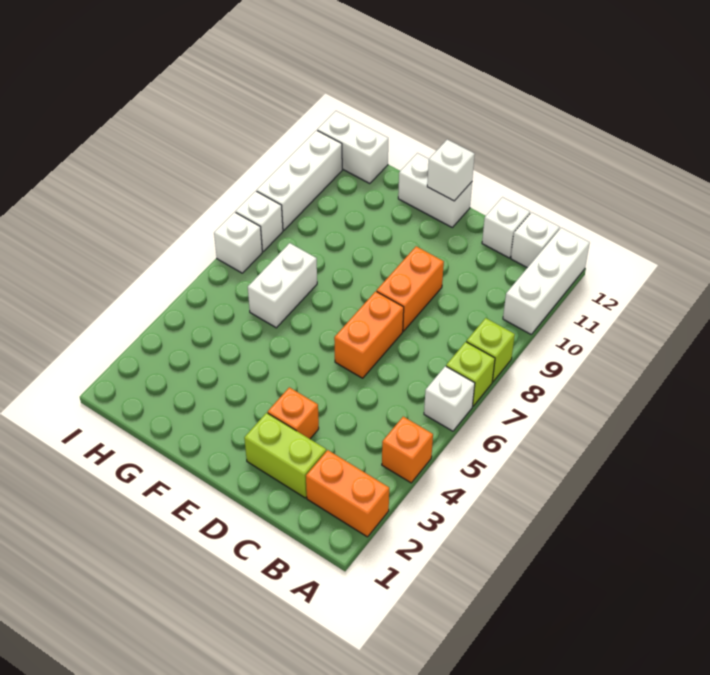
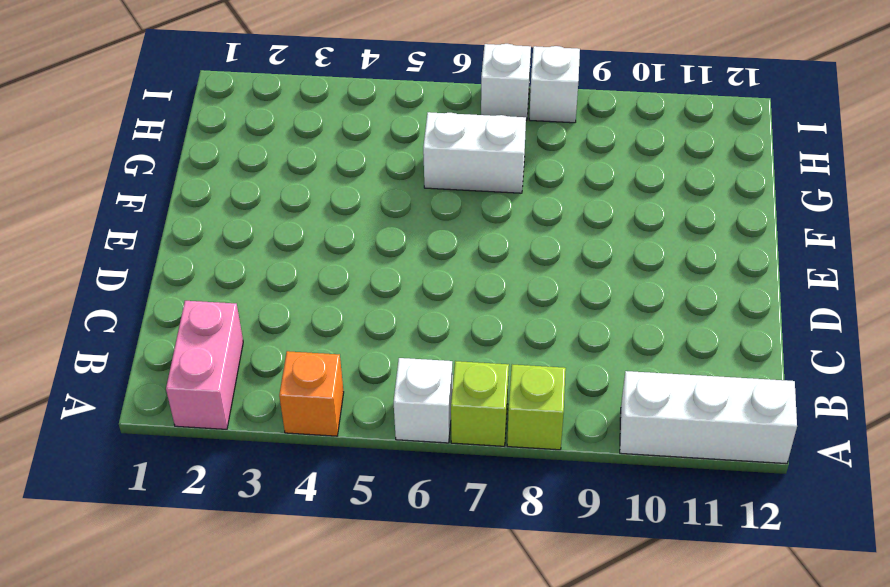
pink 1x2 brick [166,301,243,429] -> orange 1x2 brick [306,450,389,537]
none -> white 1x1 brick [511,212,560,268]
none -> lime 1x2 brick [244,413,326,498]
none -> white 1x1 brick [482,197,530,258]

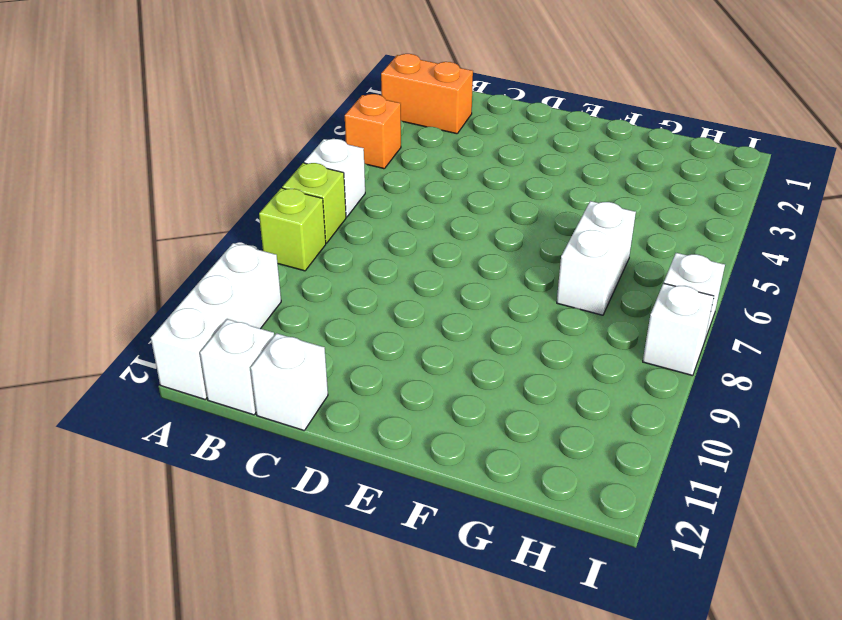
none -> lime 1x2 brick [244,413,326,498]
none -> orange 1x1 brick [268,387,319,439]
none -> orange 1x2 brick [334,291,404,378]

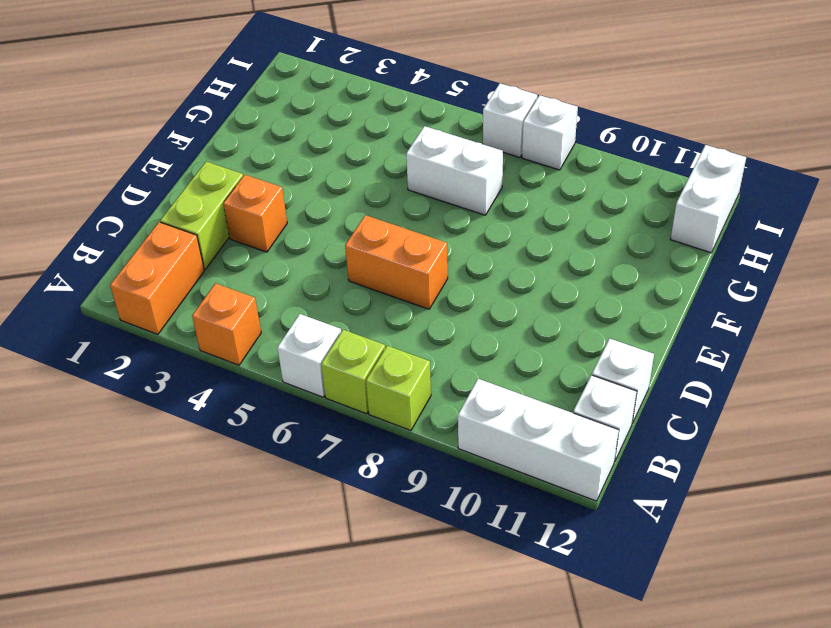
none -> orange 1x2 brick [377,246,444,331]
none -> white 1x2 brick [398,153,472,227]
none -> white 1x3 brick [257,130,342,230]

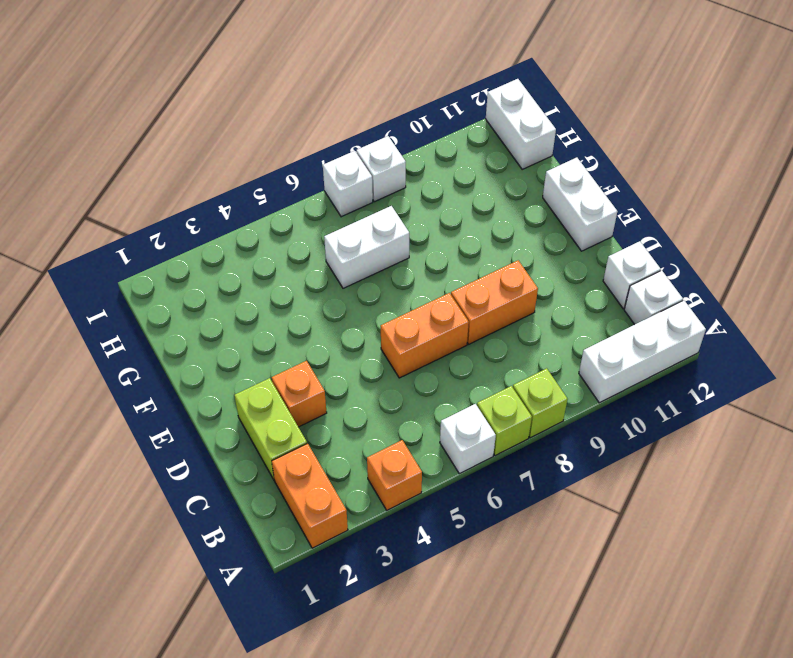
none -> white 1x3 brick [257,130,342,230]
none -> white 1x1 brick [427,140,475,201]

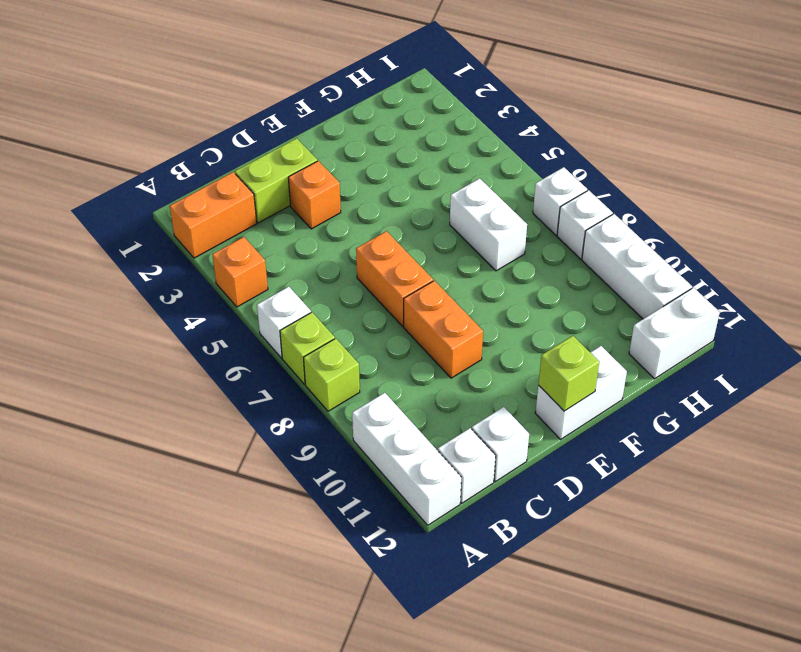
lime 1x1 brick [538,336,599,411] -> white 1x1 brick [427,140,475,201]

